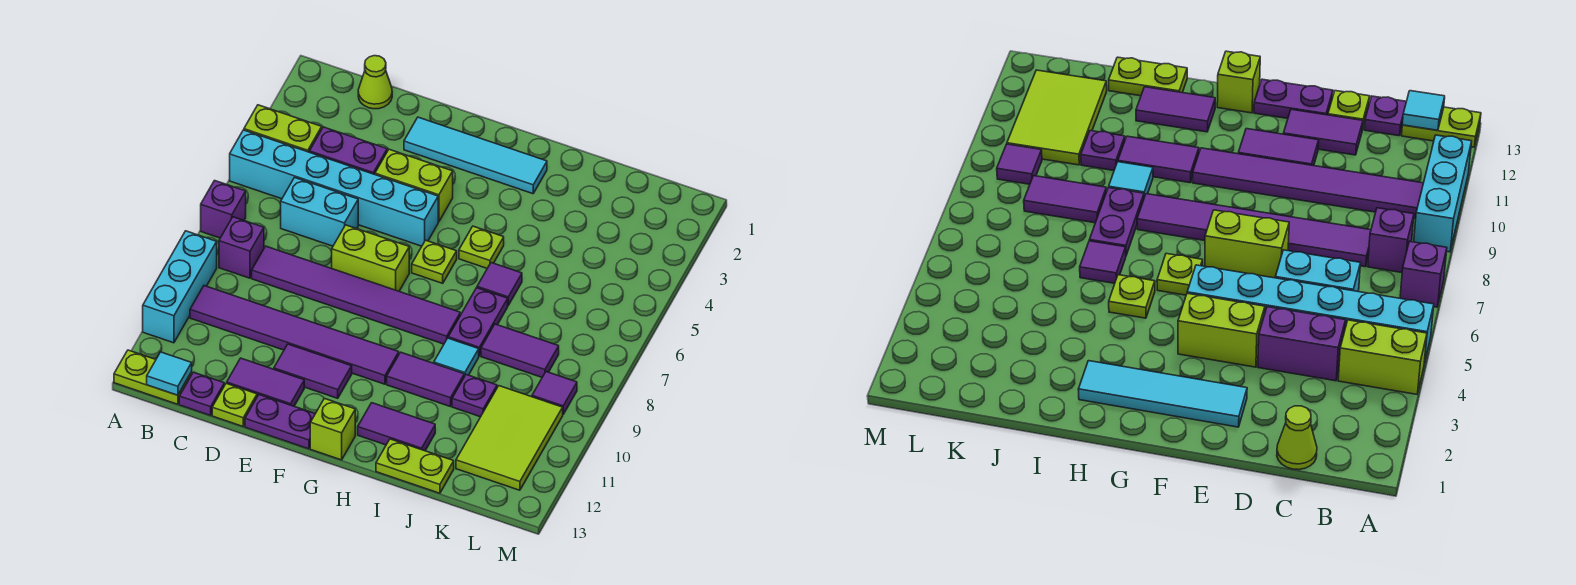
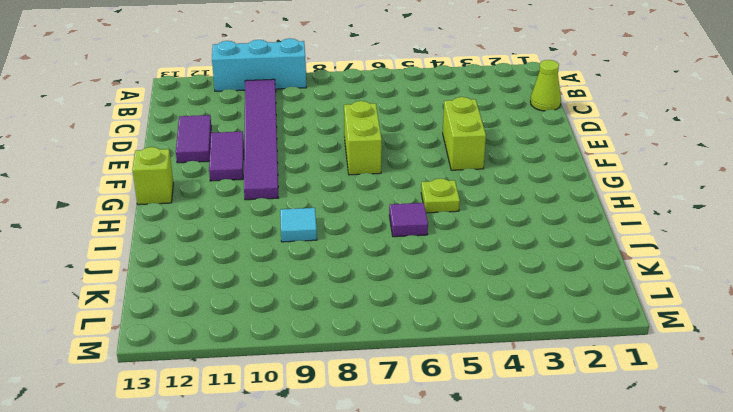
none -> lime 1x2 brick [244,105,322,152]
none -> cyan 1x6 brick [230,130,438,246]
none -> purple 1x1 brick [201,181,246,238]
none -> lime 1x2 plate [114,350,192,404]

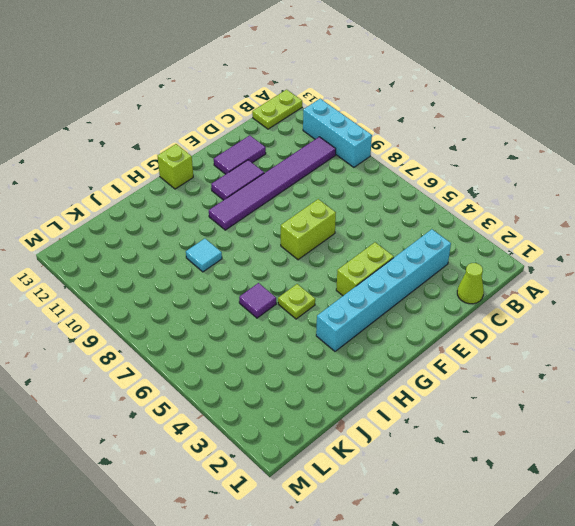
cyan 1x6 brick [316,229,451,351] -> cyan 1x6 brick moved to [230,130,438,246]
none -> lime 1x2 brick [244,105,322,152]
none -> purple 1x1 brick [201,181,246,238]
none -> purple 1x1 brick [219,217,264,278]
none -> purple 1x2 brick [309,127,387,174]

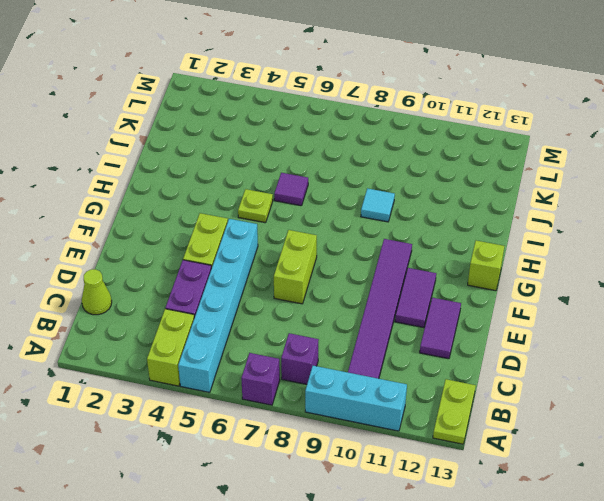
none -> cyan 1x2 brick [281,178,358,246]
none -> purple 1x6 tile [252,246,460,344]
none -> purple 1x1 plate [179,372,224,415]
none -> lime 1x1 plate [212,383,257,426]

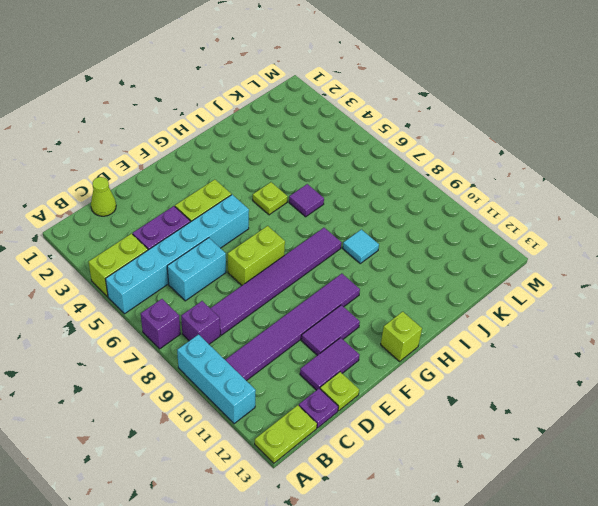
none -> cyan 1x4 tile [404,117,547,194]
none -> purple 1x2 plate [245,395,315,449]
none -> lime 1x1 plate [412,240,457,283]
none -> purple 1x2 tile [387,352,464,407]

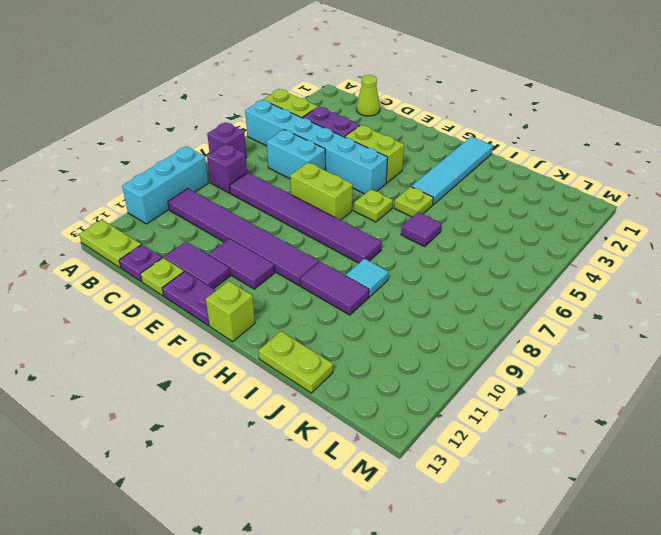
cyan 1x4 tile [411,136,493,205] -> cyan 1x4 tile turned to [404,117,547,194]
none -> purple 1x2 tile [358,403,435,451]
none -> purple 1x2 plate [448,288,508,356]
none -> purple 1x2 tile [481,324,559,377]
none -> purple 1x1 plate [452,375,497,417]

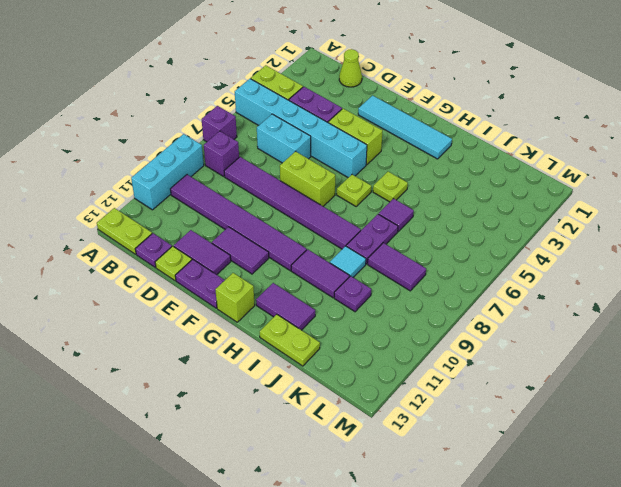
none -> lime 2x3 tile [456,386,563,490]
none -> purple 1x1 tile [532,372,577,414]
none -> cyan 1x1 tile [147,352,192,395]

